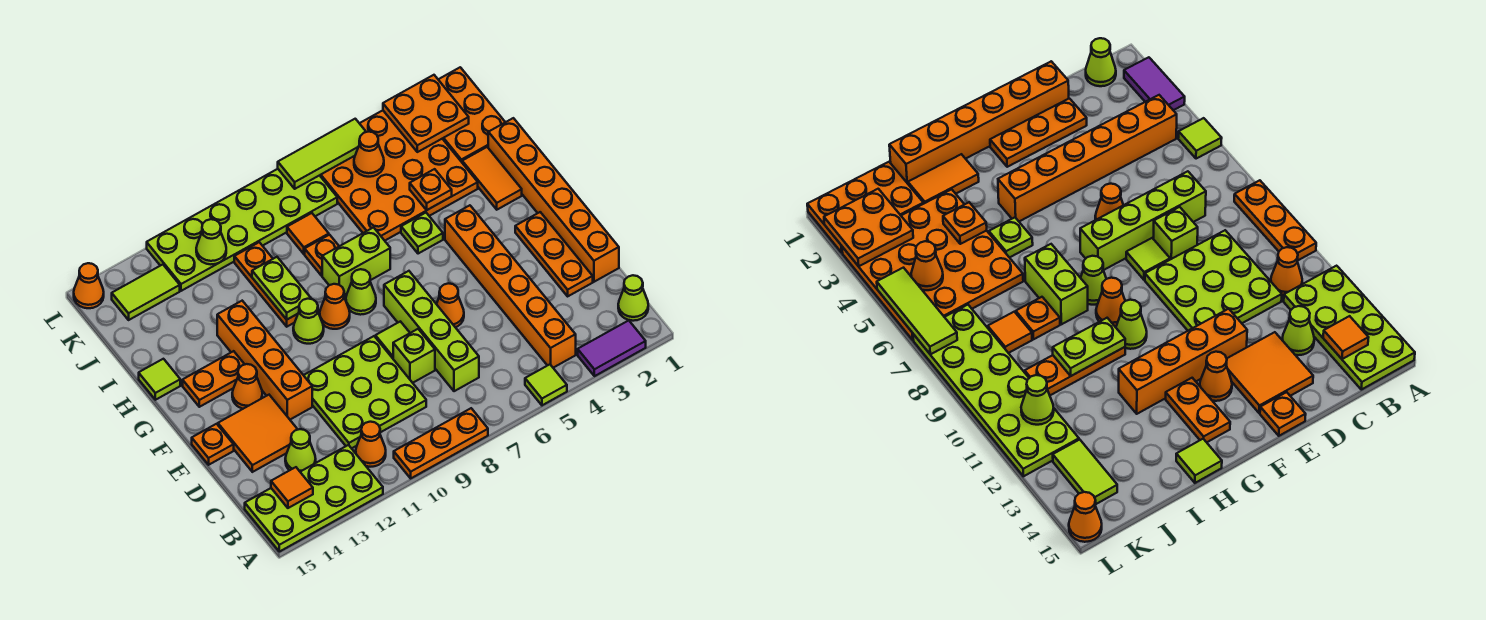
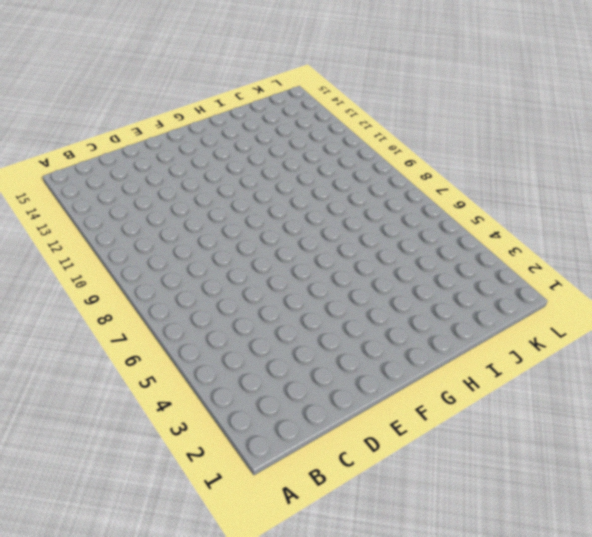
none -> purple 1x2 tile [578,321,646,376]
none -> lime 1x1 tile [525,364,567,405]
none -> orange 1x3 plate [394,408,488,478]
none -> lime 2x4 plate [245,445,383,552]

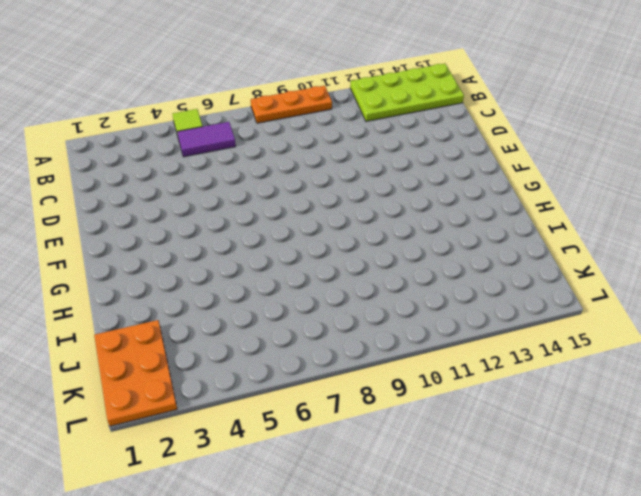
purple 1x2 tile [177,122,236,157] -> purple 1x2 tile moved to [578,321,646,376]
none -> lime 1x1 cone [618,275,648,321]
none -> orange 1x6 brick [445,205,576,368]
none -> orange 1x1 cone [356,422,386,467]
none -> lime 1x4 brick [384,271,479,391]

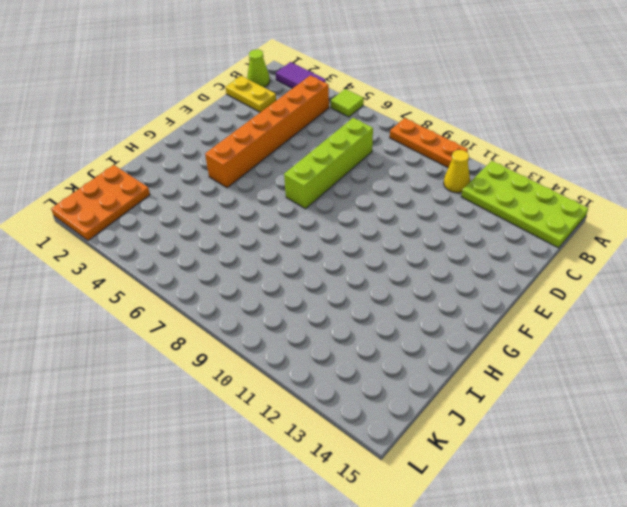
yellow 1x1 cone [444,150,470,193] -> orange 1x1 cone [356,422,386,467]
yellow 1x2 plate [226,76,276,112] -> none
none -> lime 3x3 plate [304,336,426,448]
none -> lime 1x1 cone [285,429,316,472]
none -> orange 1x6 brick [488,118,619,282]
none -> orange 1x3 plate [515,212,593,296]

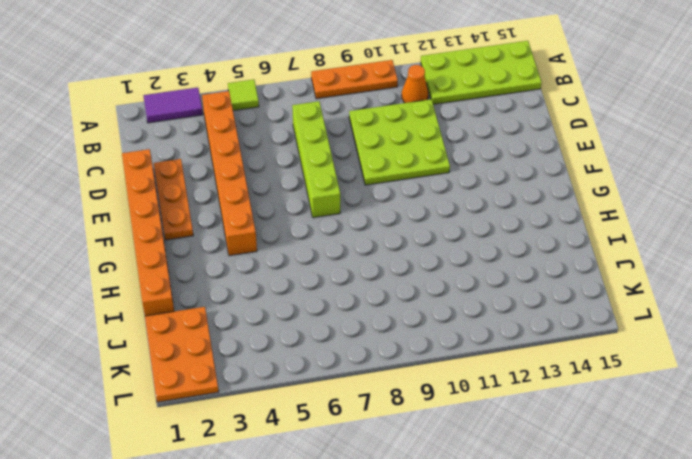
none -> lime 1x1 cone [618,275,648,321]
none -> lime 1x1 cone [285,429,316,472]
none -> lime 1x1 brick [393,329,435,383]
none -> orange 2x2 tile [218,395,298,472]

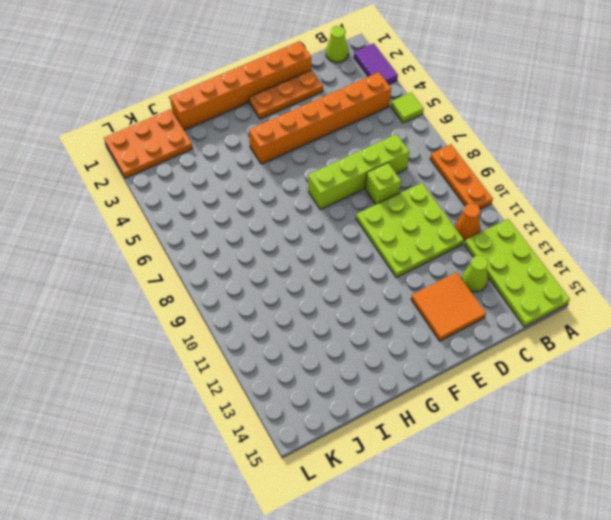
none -> orange 1x1 cone [437,283,464,327]
none -> lime 1x1 tile [375,321,410,358]
none -> orange 1x4 brick [217,301,312,419]
none -> orange 1x1 plate [192,424,234,465]

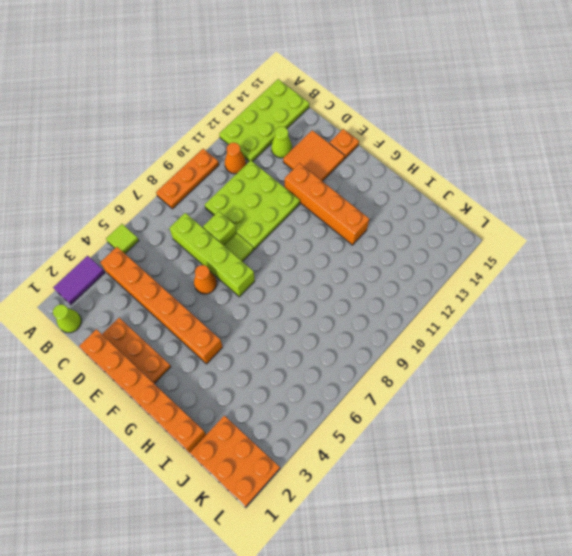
none -> orange 1x1 cone [232,364,262,409]
none -> lime 1x1 cone [346,269,376,315]
none -> orange 1x1 cone [320,284,350,329]
none -> lime 1x1 cone [293,299,324,344]

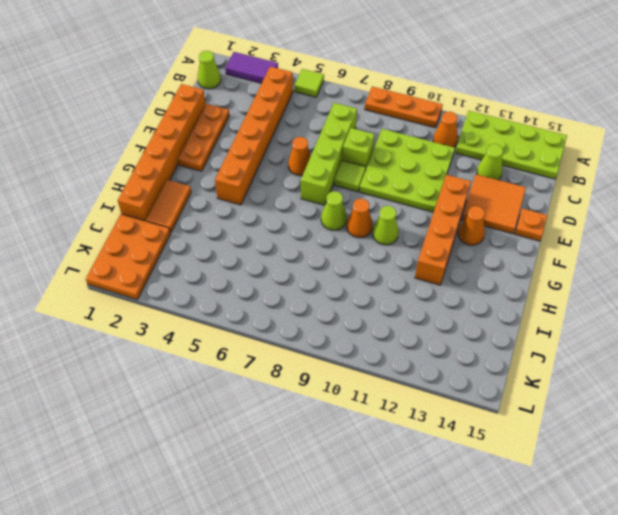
none -> orange 1x2 plate [183,351,245,407]
none -> lime 1x1 plate [401,213,443,254]
none -> lime 1x2 brick [322,228,390,295]
none -> orange 1x3 plate [234,242,298,327]

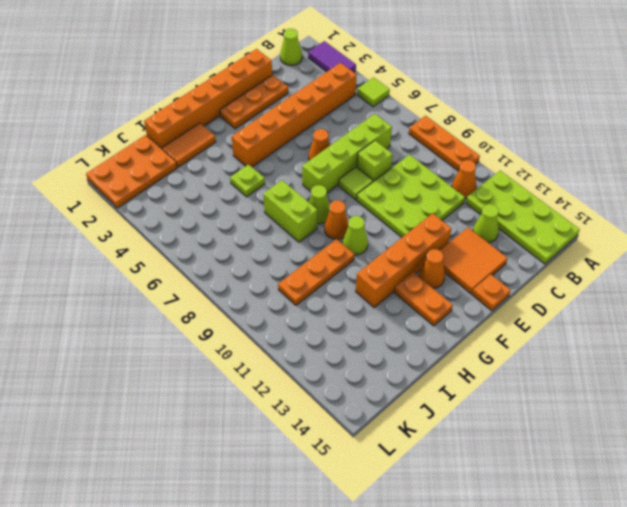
none -> lime 1x1 tile [139,359,180,400]
none -> orange 4x4 plate [320,110,478,241]
none -> orange 1x1 plate [305,235,339,276]
none -> orange 1x1 tile [287,213,329,254]

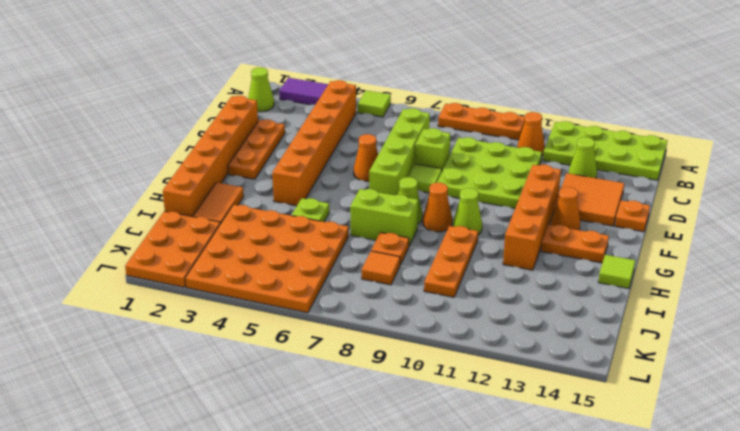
none -> lime 2x6 plate [147,169,337,291]
none -> lime 1x2 tile [112,265,180,320]
none -> orange 1x1 cone [74,263,104,308]
none -> orange 1x1 tile [271,467,313,508]

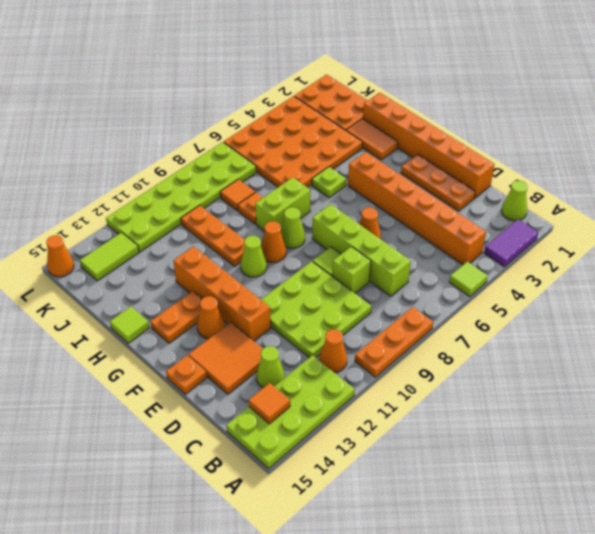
none -> lime 1x2 plate [252,257,311,319]
none -> orange 1x1 plate [410,169,452,210]
none -> orange 2x2 plate [383,75,469,152]
none -> orange 1x1 cone [354,132,384,177]

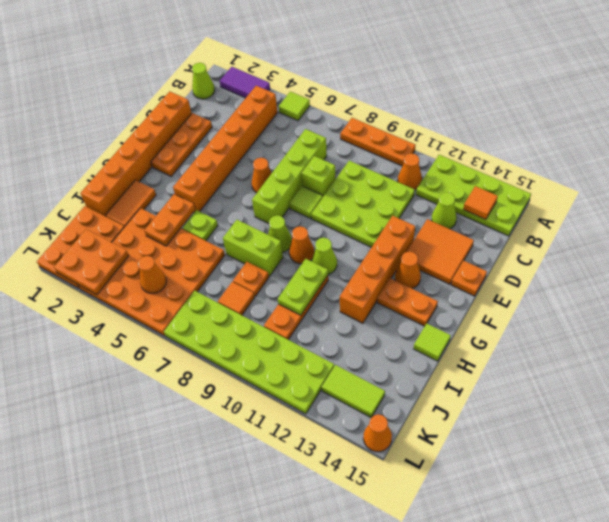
orange 1x2 plate [144,194,195,246] -> orange 1x1 plate [410,169,452,210]
none -> lime 1x1 cone [196,219,226,264]
none -> lime 1x3 tile [278,119,366,189]

